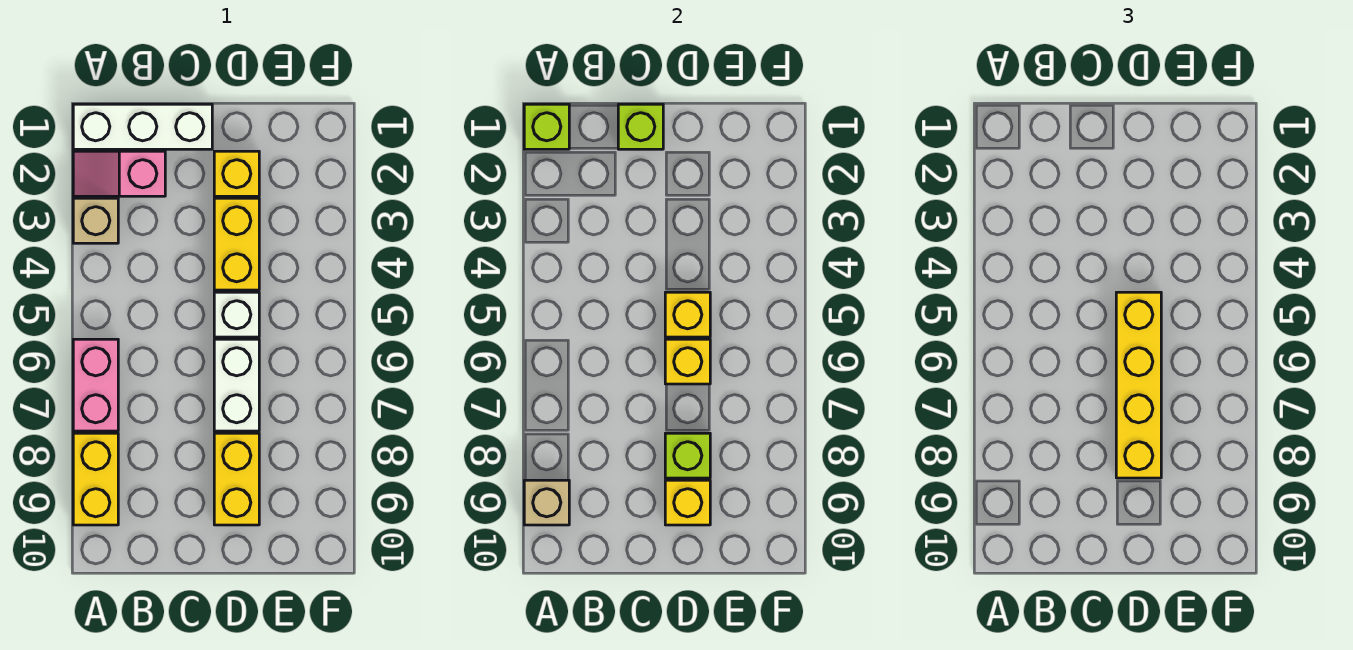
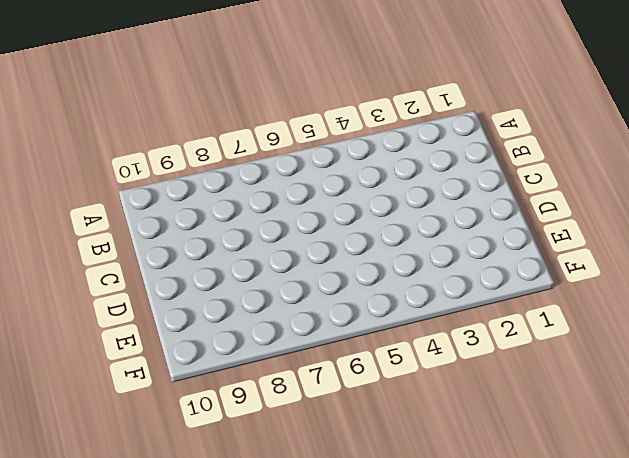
none -> white 1x3 brick [73,104,212,149]
none -> pink 1x2 slope [73,151,165,196]
none -> tan 1x1 brick [73,198,118,243]

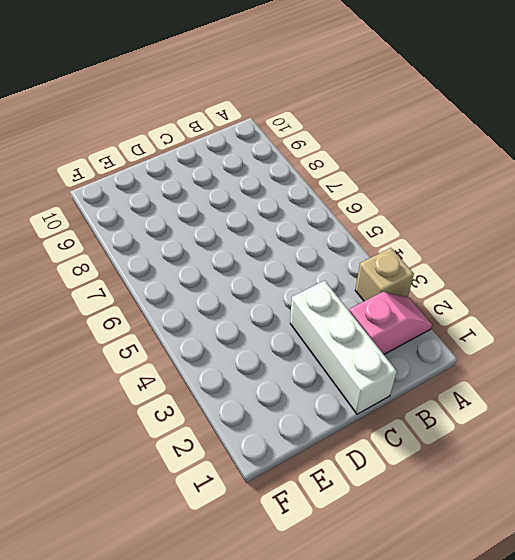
white 1x3 brick [290,281,397,414] -> white 1x3 brick turned to [73,104,212,149]
none -> pink 1x2 brick [73,339,118,431]
none -> yellow 1x2 brick [73,433,118,525]
none -> yellow 1x1 brick [214,151,259,196]

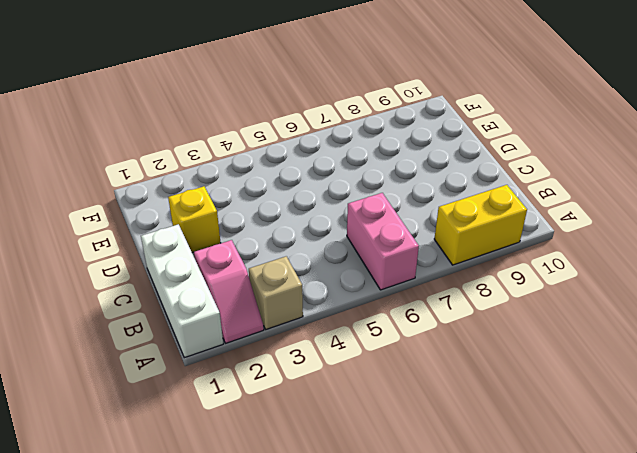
pink 1x2 brick [347,193,419,290] -> pink 1x2 brick turned to [73,339,118,431]
none -> yellow 1x2 brick [214,198,259,290]
none -> white 1x1 brick [214,292,259,337]
none -> white 1x2 brick [214,339,259,431]

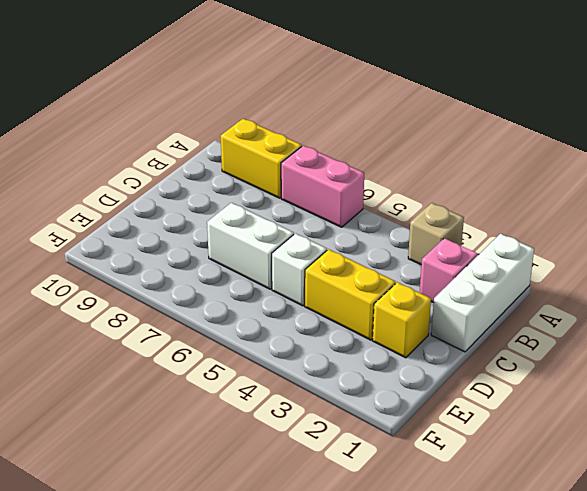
none -> yellow 1x2 brick [214,433,259,525]
none -> lime 1x1 brick [524,104,569,149]
none -> tan 1x1 brick [524,480,569,525]

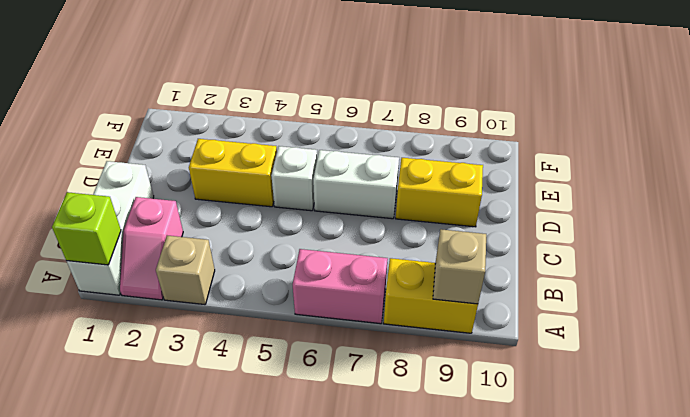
none -> yellow 1x1 brick [214,151,259,196]
none -> lime 1x1 brick [618,104,663,149]
none -> yellow 1x1 brick [665,292,710,337]

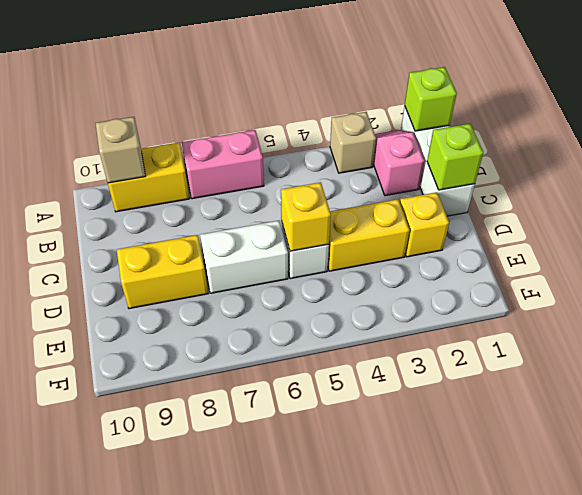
none -> yellow 1x1 brick [665,339,710,384]
none -> lime 1x1 brick [665,433,710,478]
none -> yellow 1x1 brick [665,480,710,525]

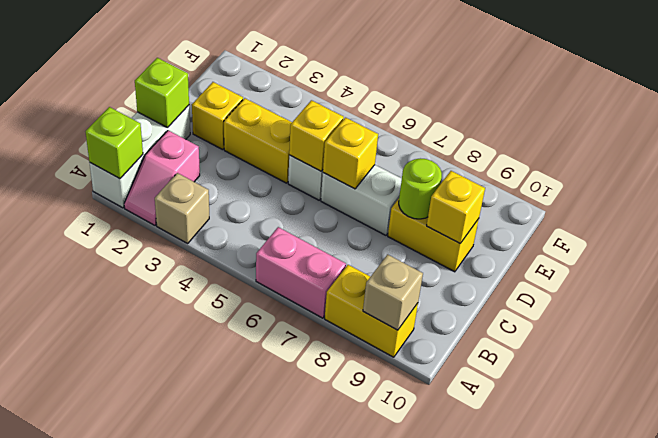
lime 1x1 round brick [399,159,442,219] -> lime 1x1 brick [665,433,710,478]
none -> yellow 1x4 brick [1116,292,1161,478]

